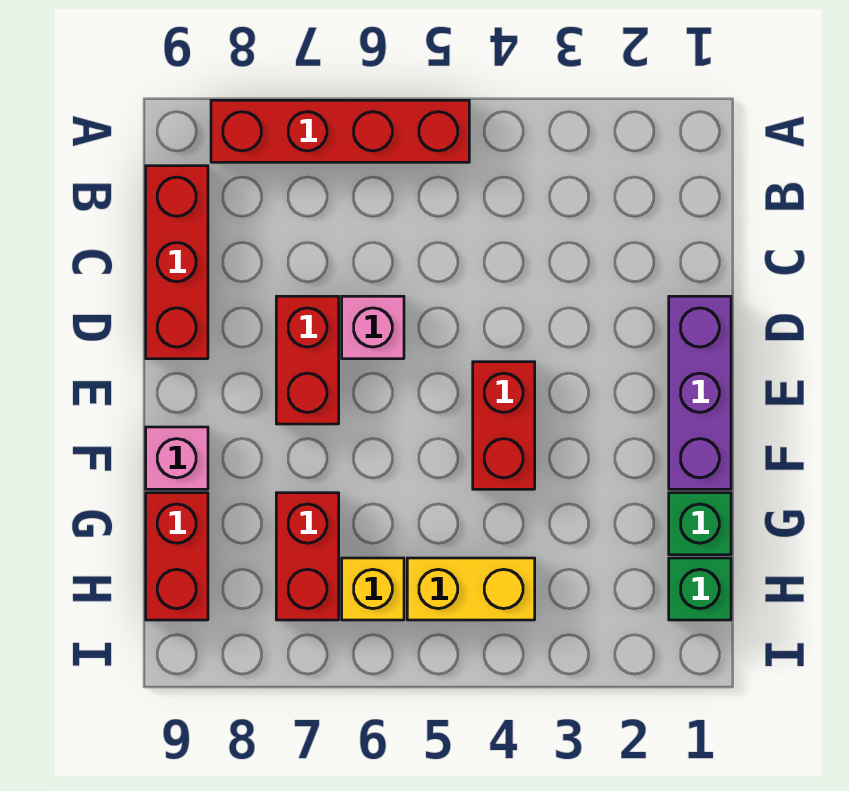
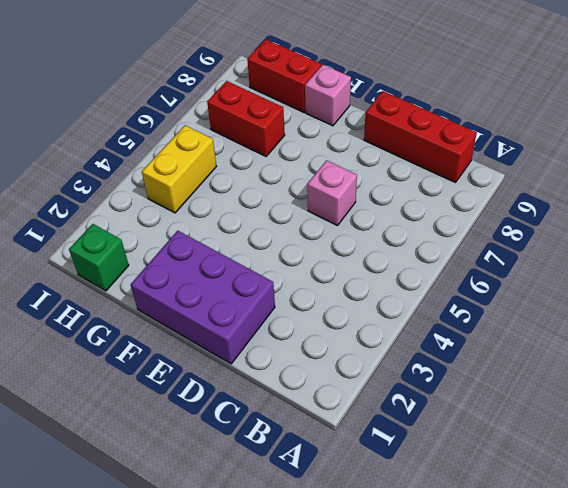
purple 2x3 brick [131,231,275,364] -> purple 1x3 brick [669,296,731,489]
none -> red 1x4 brick [211,100,469,162]
none -> red 1x2 brick [276,296,339,424]
none -> red 1x2 brick [473,362,535,489]

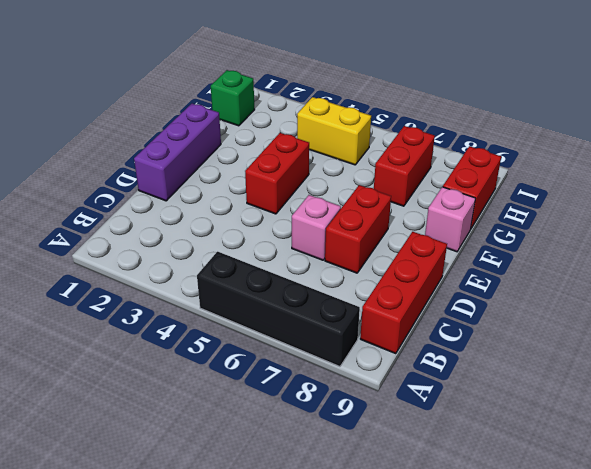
black 1x4 brick [197,252,360,367] -> red 1x4 brick [211,100,469,162]
none -> green 1x1 brick [669,493,731,555]
none -> yellow 1x1 brick [342,558,404,620]

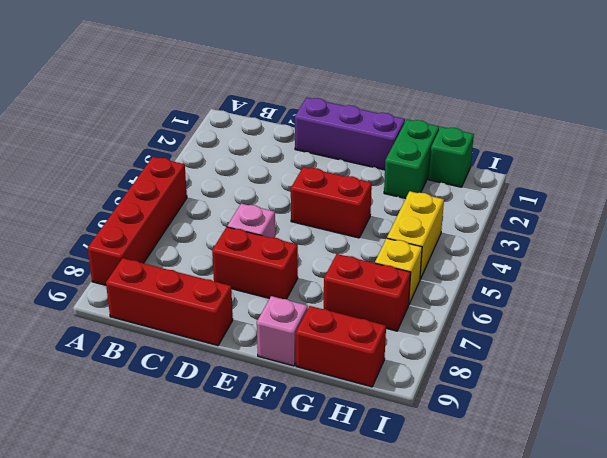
green 1x2 brick [384,120,439,199] -> green 1x1 brick [669,493,731,555]

